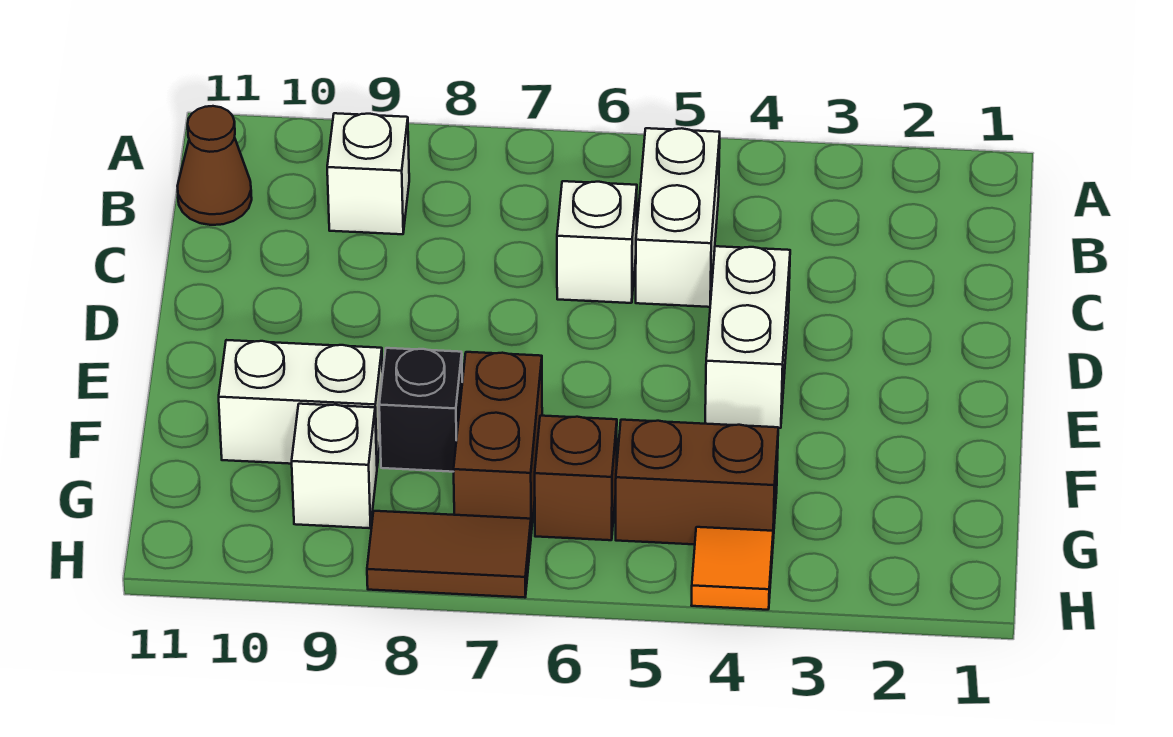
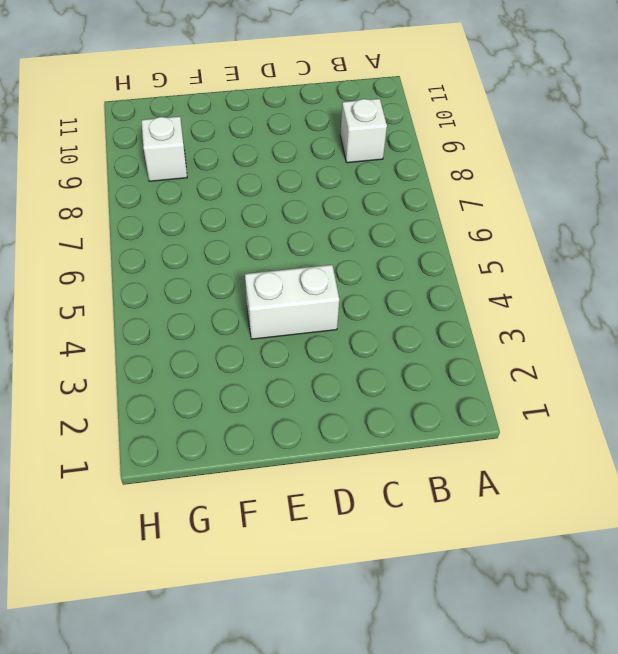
none -> white 1x2 brick [636,128,720,307]
none -> brown 1x1 cone [178,106,252,225]
none -> white 1x1 brick [557,181,637,303]

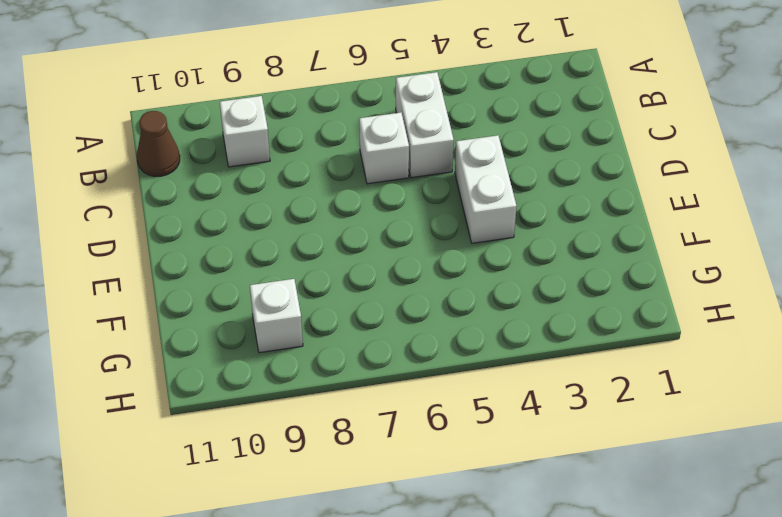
none -> brown 1x2 brick [454,352,542,533]
none -> black 1x1 brick [379,348,462,472]
none -> white 1x2 brick [219,340,383,466]

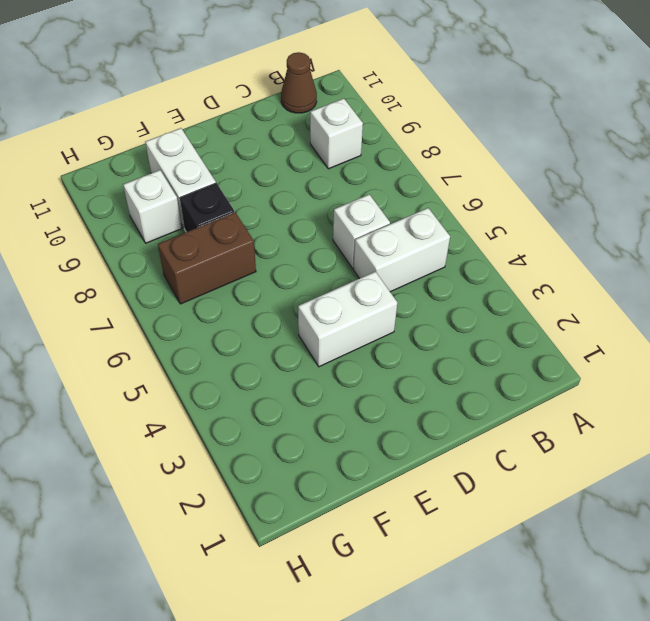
none -> brown 1x2 brick [616,420,778,544]
none -> brown 1x1 brick [535,416,617,540]
none -> orange 1x1 tile [691,527,773,610]

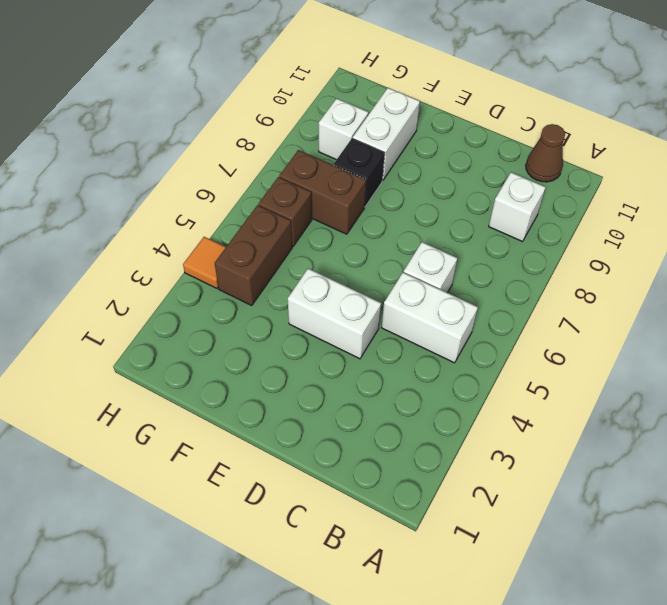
none -> brown 1x2 tile [367,511,531,598]

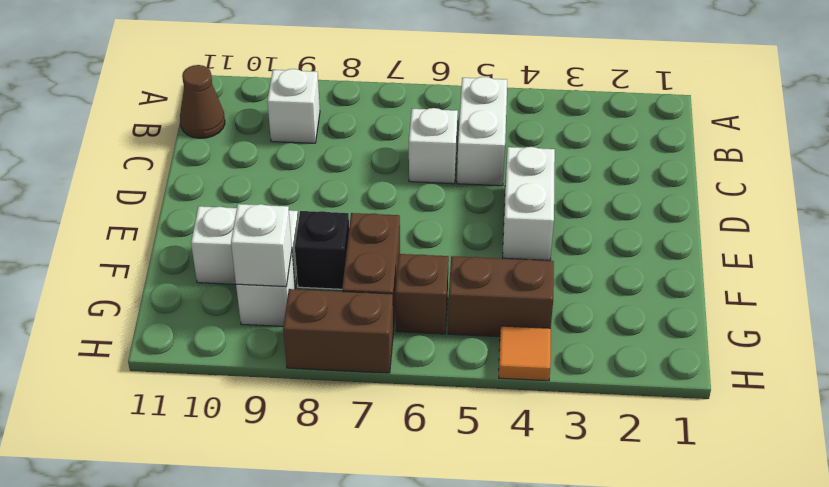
white 1x1 brick [231,204,292,287] -> none
brown 1x2 brick [283,289,393,373] -> brown 1x2 tile [367,511,531,598]

